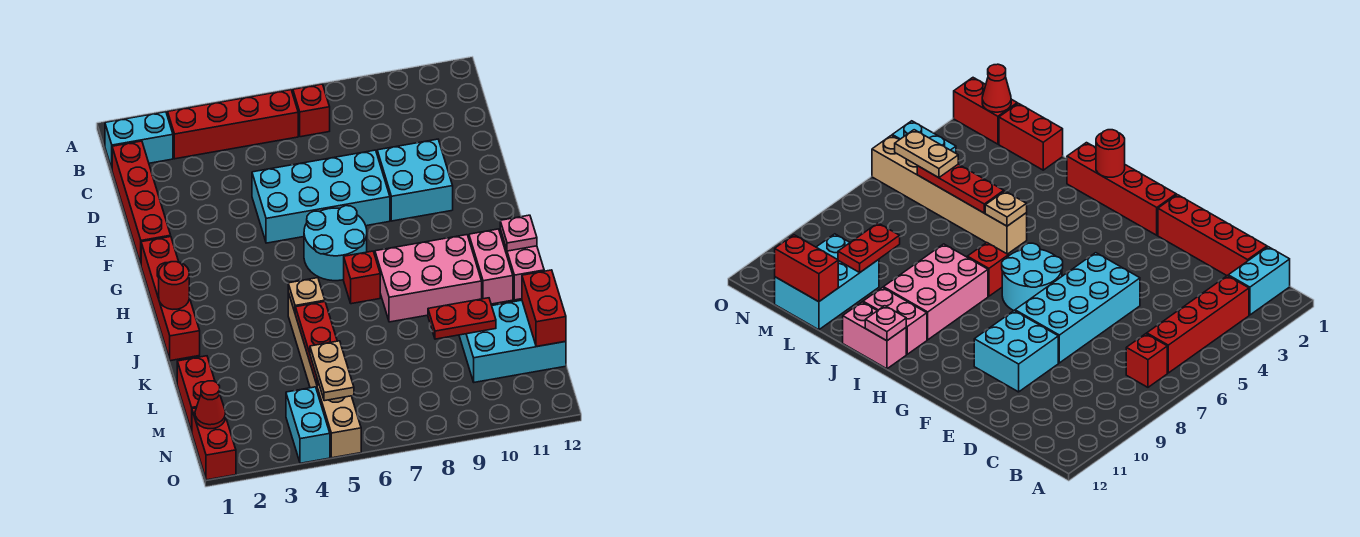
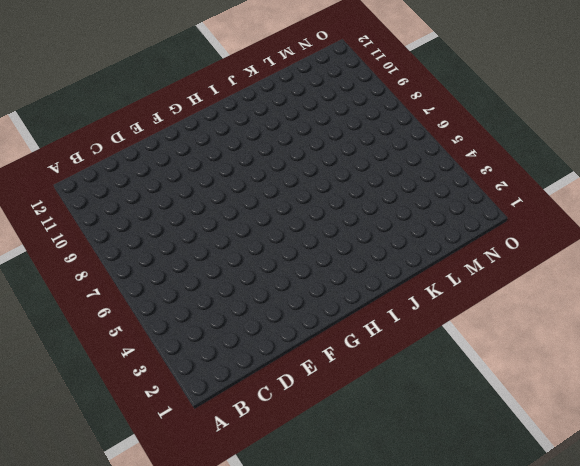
none -> cyan 1x2 brick [105,112,173,169]
none -> red 1x4 brick [168,90,298,159]
none -> red 1x1 brick [293,84,330,137]

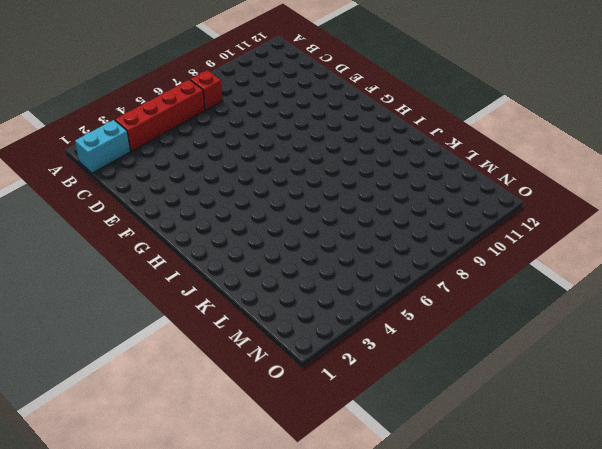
none -> red 1x4 brick [112,141,171,264]
none -> cyan 2x4 brick [252,150,390,243]
none -> cyan 2x2 brick [377,139,453,221]

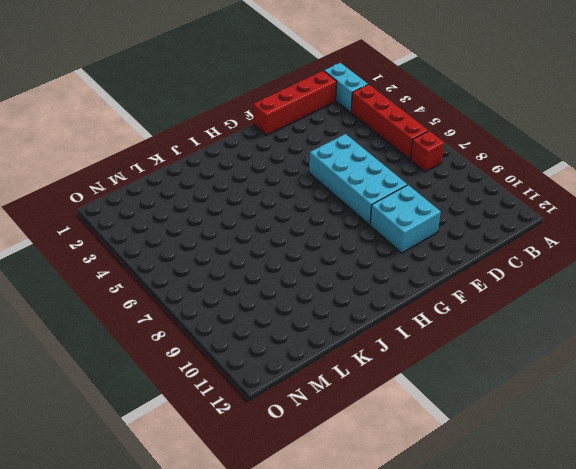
none -> red 1x4 brick [141,237,200,361]
none -> cyan 2x2 round brick [304,206,367,281]
none -> red 1x1 brick [344,251,380,304]

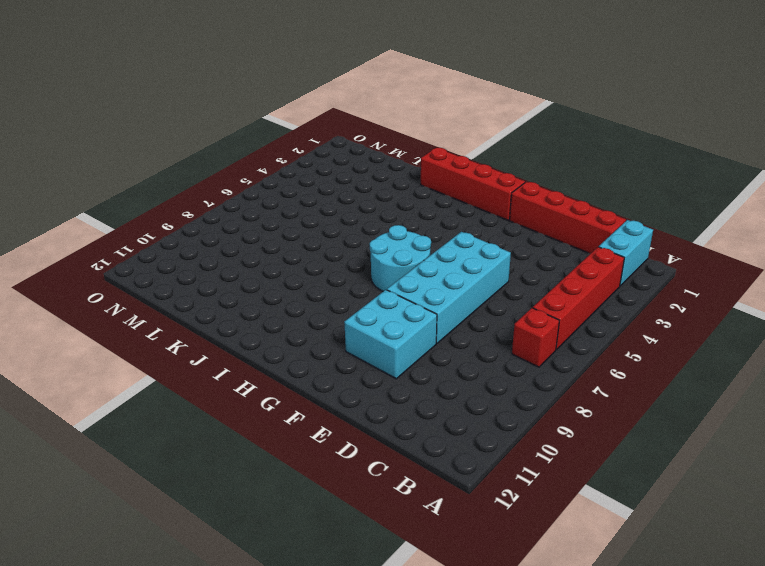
none -> red 1x1 brick [344,251,380,304]
none -> pink 2x3 brick [375,235,482,322]
none -> pink 1x2 brick [469,229,513,304]

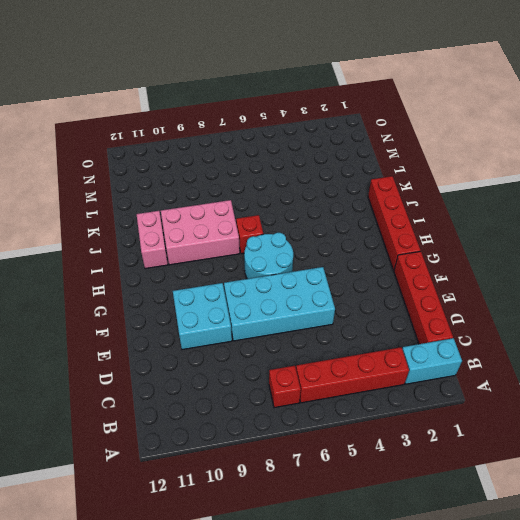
none -> pink 1x2 brick [500,230,544,300]
none -> tan 1x6 brick [288,292,361,458]
none -> red 1x2 brick [177,356,215,432]

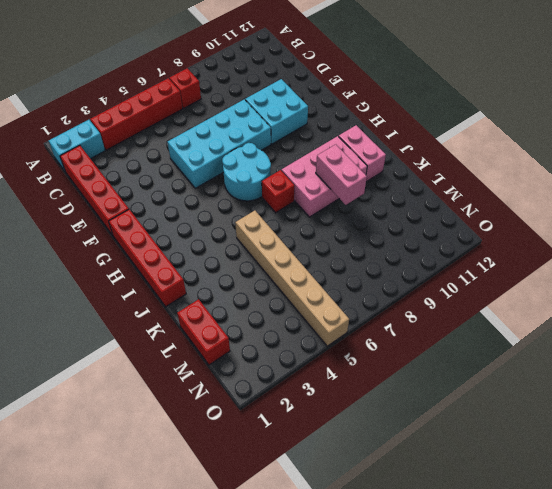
pink 1x2 brick [316,144,367,205] -> pink 1x2 brick moved to [500,230,544,300]
none -> cyan 2x3 brick [459,300,566,382]
none -> red 1x2 brick [192,408,236,480]
none -> cyan 1x2 brick [286,387,330,463]

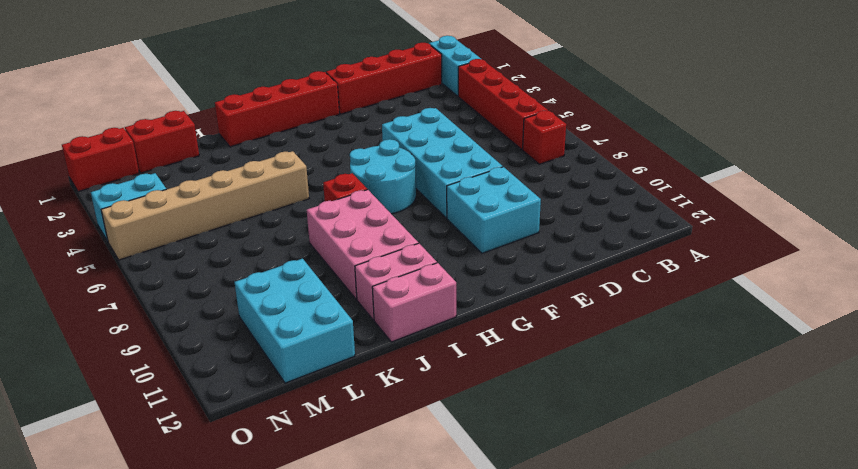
none -> red 1x1 round brick [159,262,189,309]
none -> pink 1x1 plate [500,215,537,251]
none -> tan 1x1 plate [288,278,325,312]

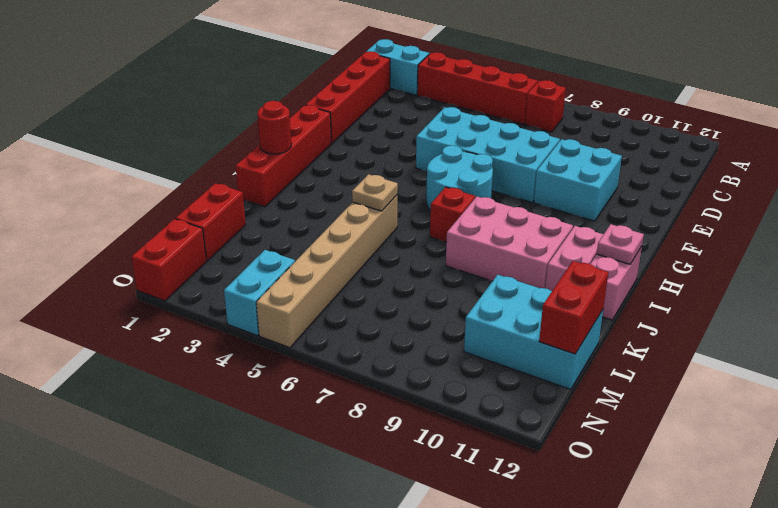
none -> red 1x3 plate [295,302,337,385]
none -> red 1x2 plate [428,298,496,339]
none -> red 1x1 cone [195,381,226,429]

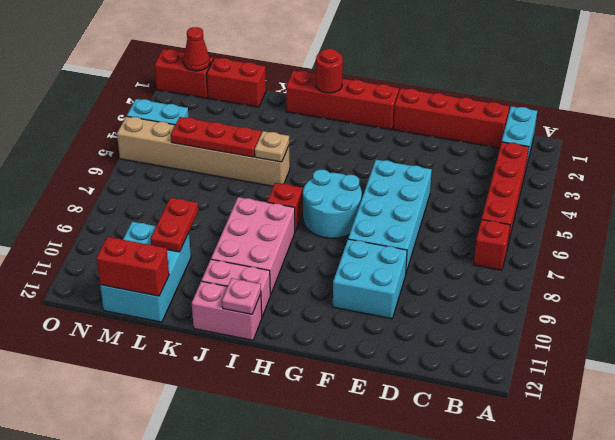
none -> tan 1x2 plate [310,341,354,401]

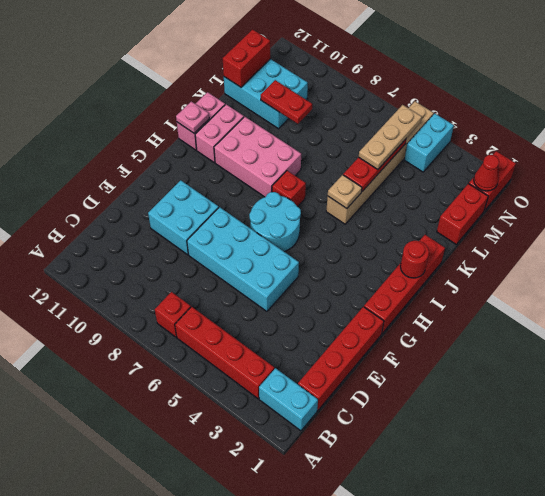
tan 1x3 plate [359,105,422,169] -> tan 1x2 plate [310,341,354,401]

